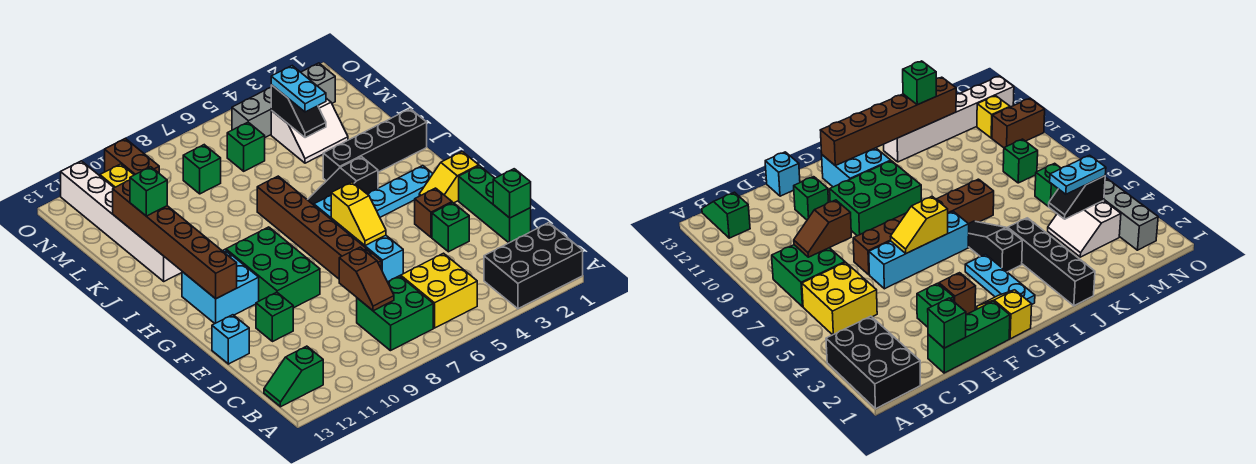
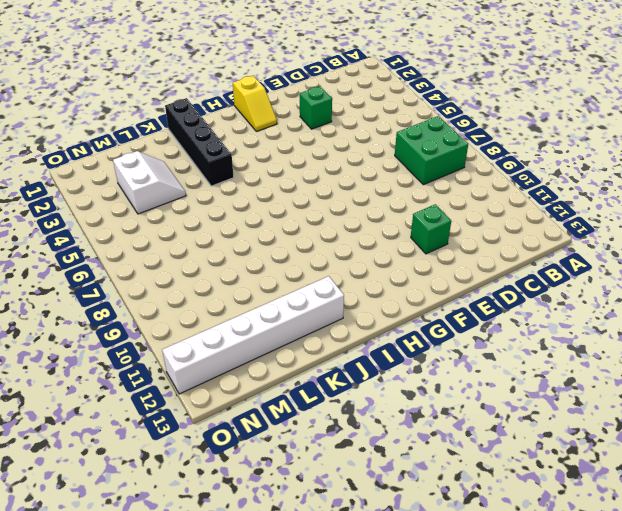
none -> black 2x3 brick [484,223,583,309]
none -> yellow 2x2 brick [401,253,477,328]
none -> green 1x2 slope [264,346,323,407]
none -> green 1x3 brick [459,166,531,243]

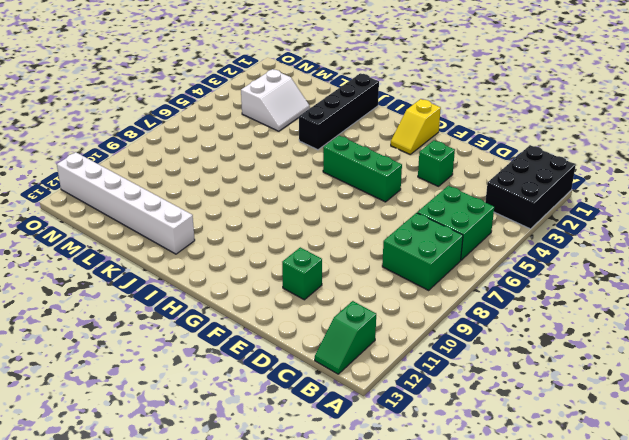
green 2x2 brick [417,186,494,260] -> yellow 2x2 brick [401,253,477,328]
green 1x3 brick [323,136,402,202] -> green 1x3 brick moved to [459,166,531,243]
none -> cyan 1x4 brick [314,196,403,282]
none -> brown 1x6 brick [257,176,381,279]
none -> cyan 1x1 brick [212,315,249,364]
none -> brown 1x1 brick [415,188,452,237]

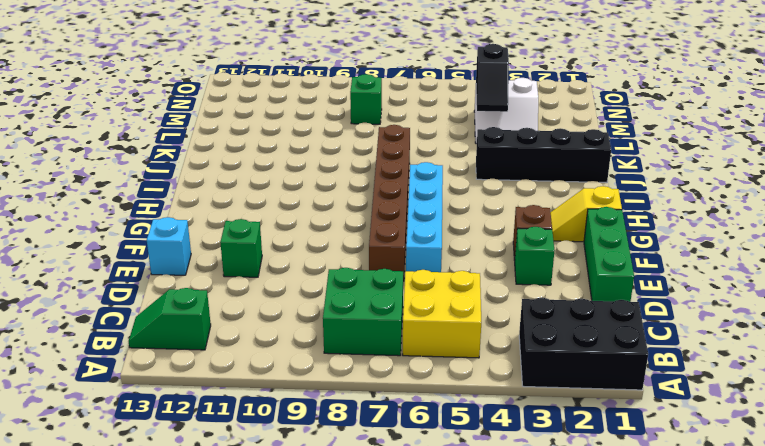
none -> green 2x3 brick [226,227,320,308]
none -> cyan 2x2 brick [182,250,259,323]
none -> cyan 1x3 plate [368,165,433,217]
none -> black 1x3 slope [308,157,378,205]

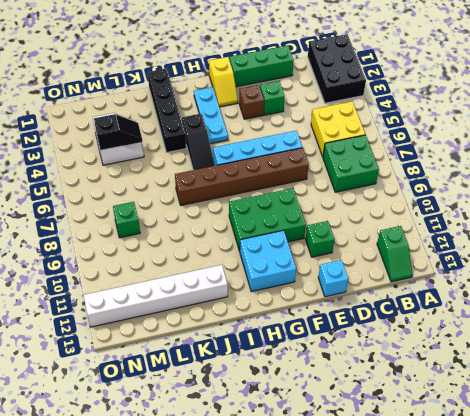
none -> green 1x1 brick [227,122,265,171]
none -> grey 1x4 brick [232,63,335,137]
none -> brown 1x2 brick [105,139,159,175]
none -> yellow 1x1 brick [100,164,134,188]

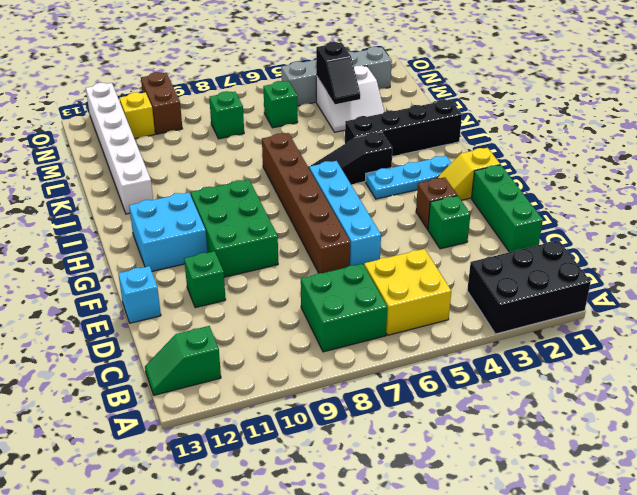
none -> brown 1x2 slope [339,247,394,311]
none -> green 1x1 brick [493,169,531,218]
none -> yellow 1x2 slope [331,182,386,246]
none -> brown 1x6 brick [113,180,237,299]

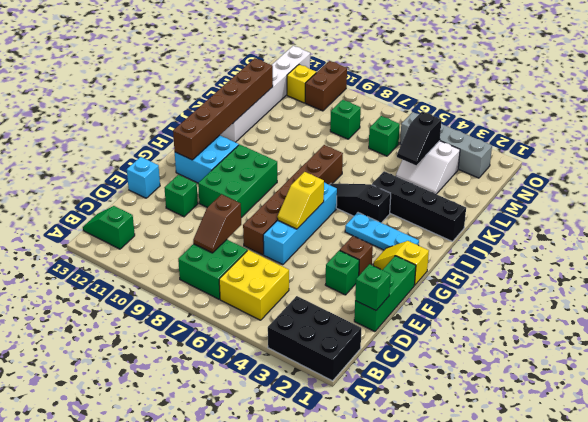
none -> green 1x1 brick [130,167,167,216]
none -> cyan 1x2 plate [271,66,326,112]

